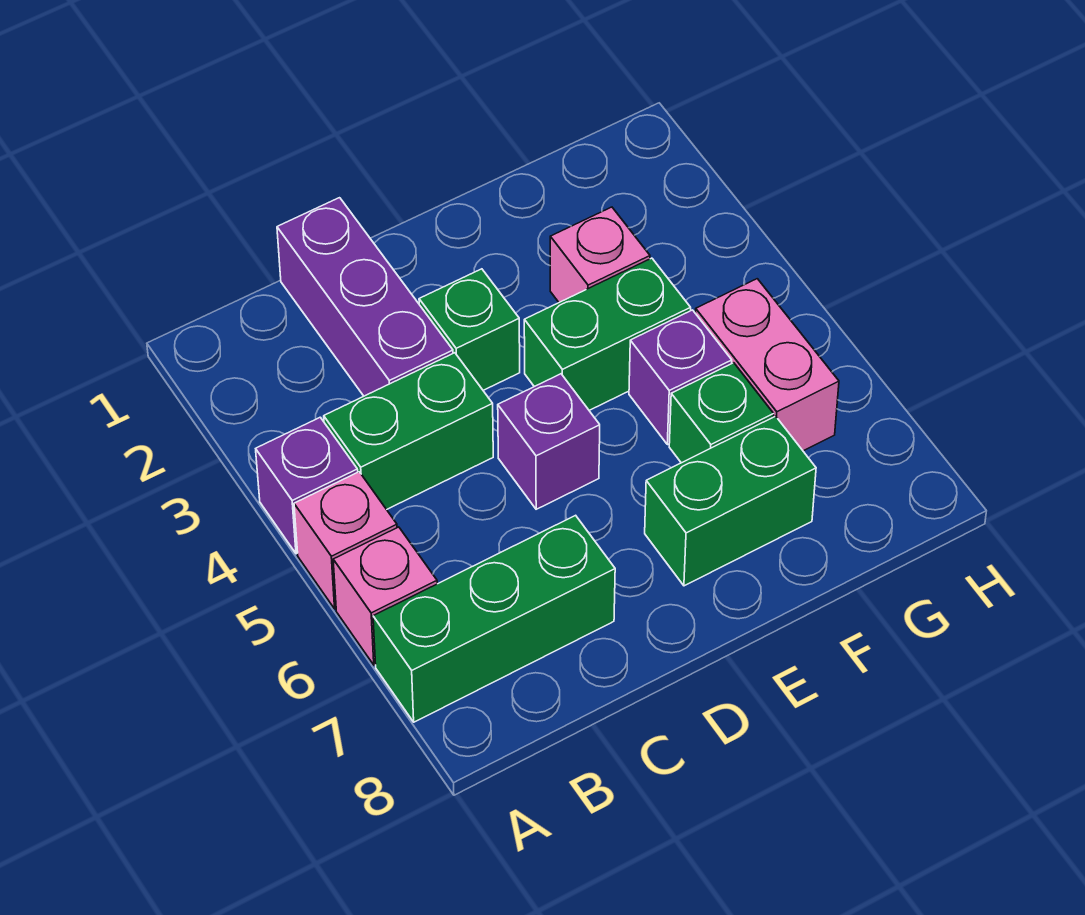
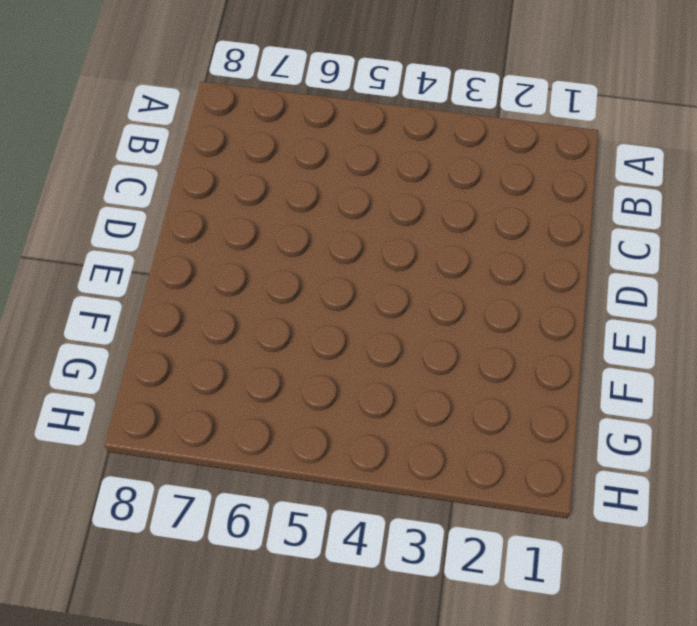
none -> purple 1x1 brick [256,417,358,554]
none -> pink 1x1 brick [294,472,397,609]
none -> pink 1x1 brick [333,527,437,665]

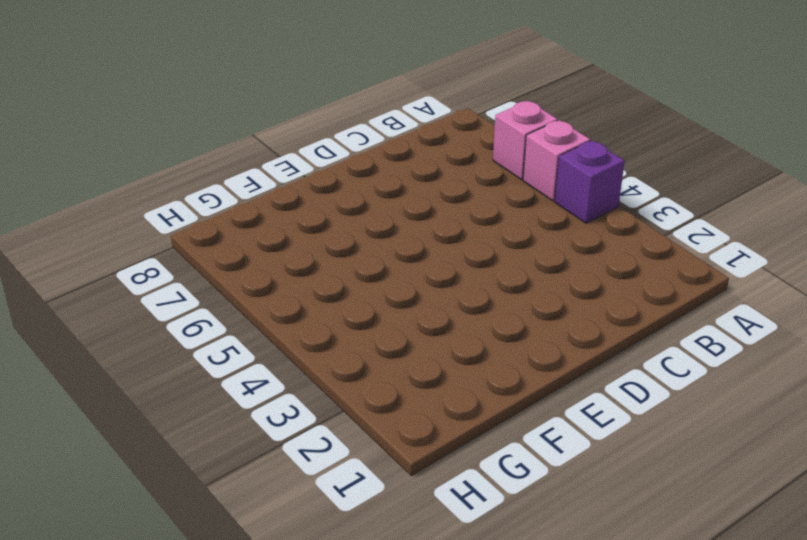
none -> green 1x3 brick [373,515,615,722]
none -> green 1x2 brick [324,353,493,510]
none -> purple 1x3 brick [277,198,453,396]

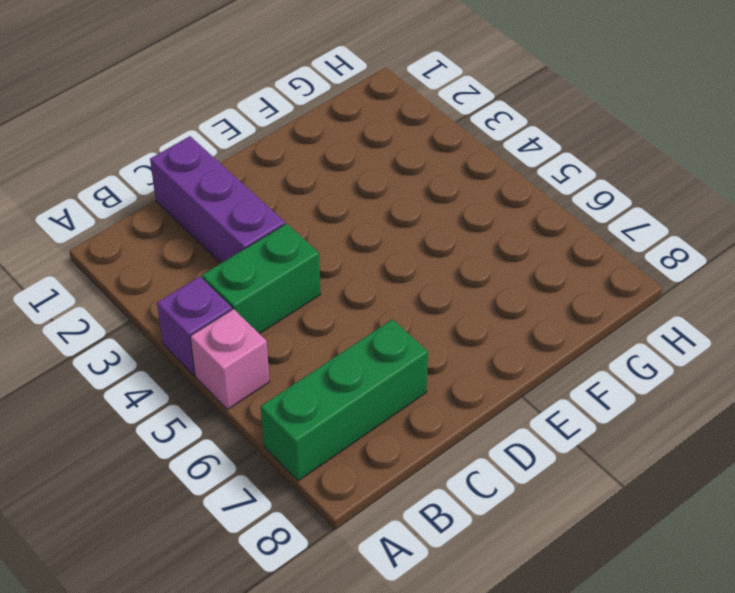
none -> pink 1x1 brick [333,527,437,665]
none -> green 1x1 brick [419,269,520,390]
none -> purple 1x1 brick [498,374,600,509]

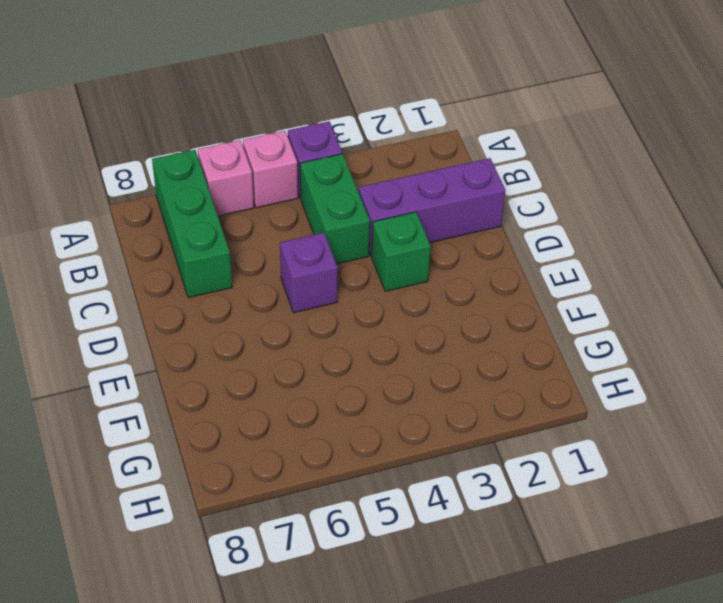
none -> green 1x2 brick [524,258,691,410]
none -> green 1x2 brick [645,416,816,586]
none -> pink 1x1 brick [550,207,650,302]

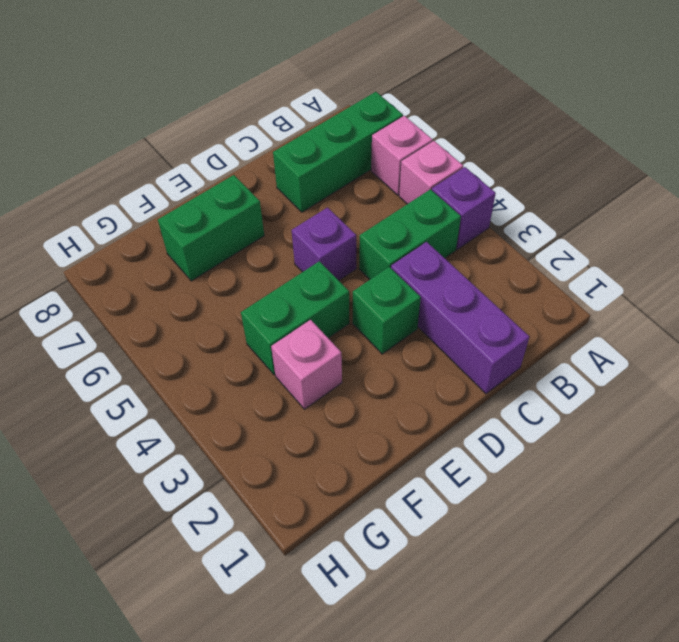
none -> purple 1x1 brick [629,310,732,445]
none -> green 1x1 brick [669,363,774,463]
none -> pink 1x2 brick [696,279,839,451]

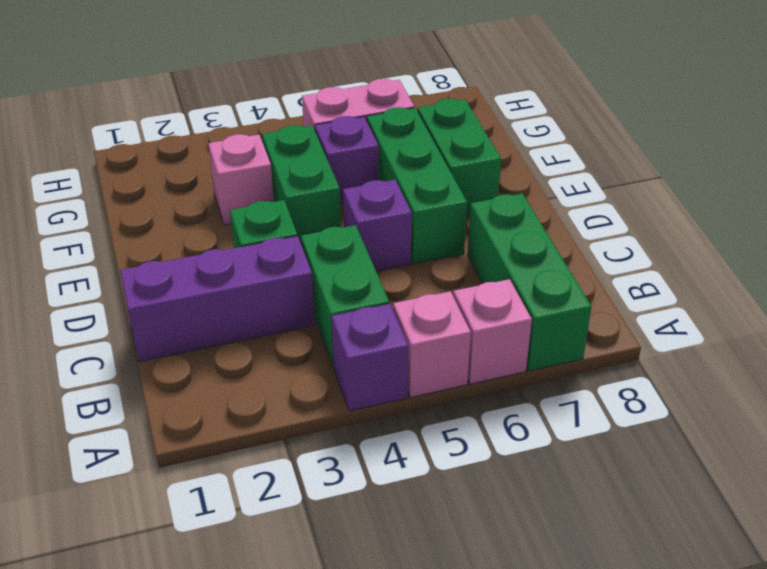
green 1x3 brick [367,107,467,264] -> green 1x1 brick [669,363,774,463]

